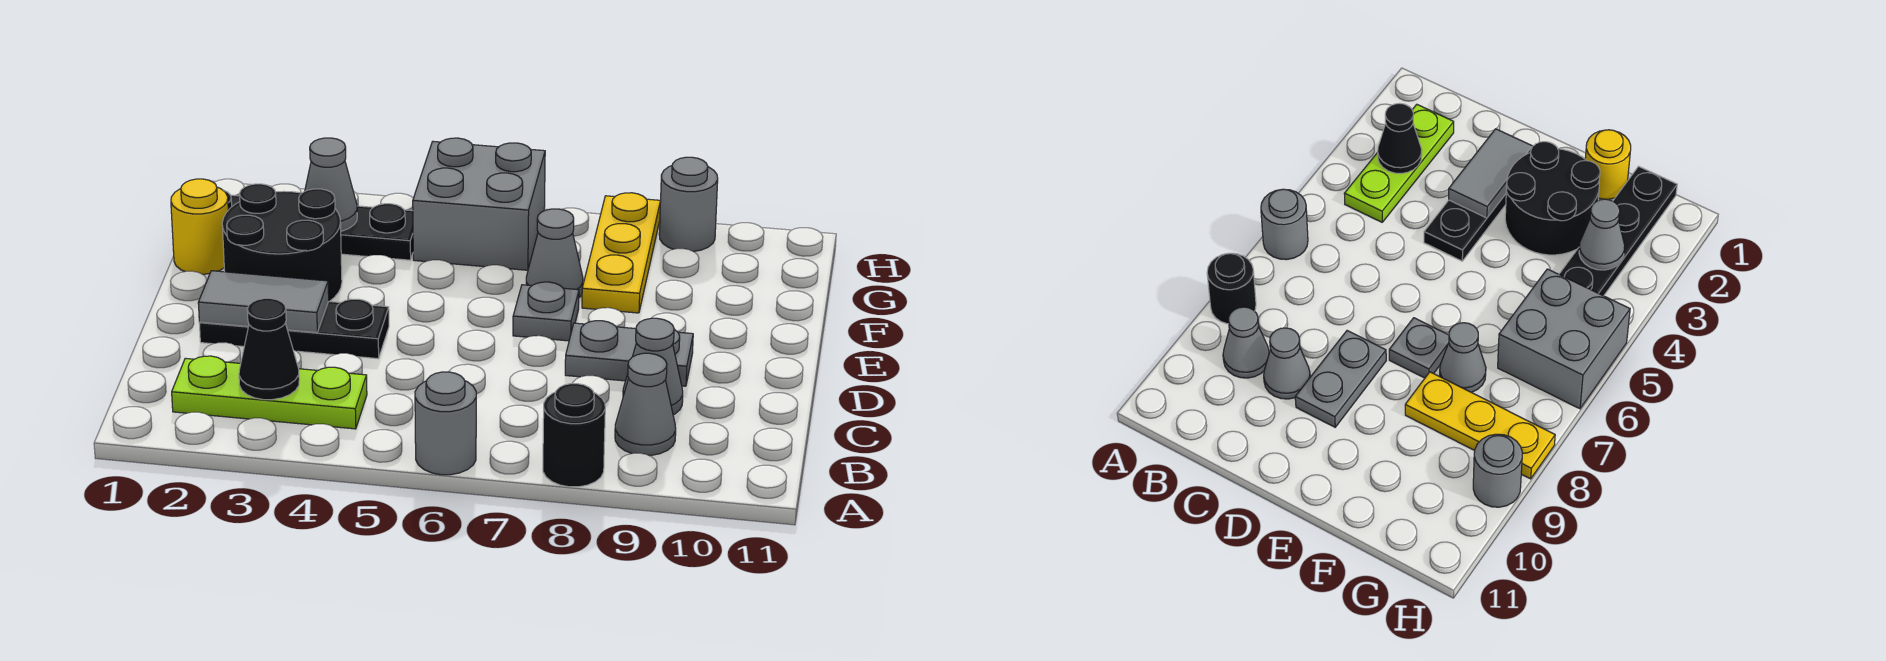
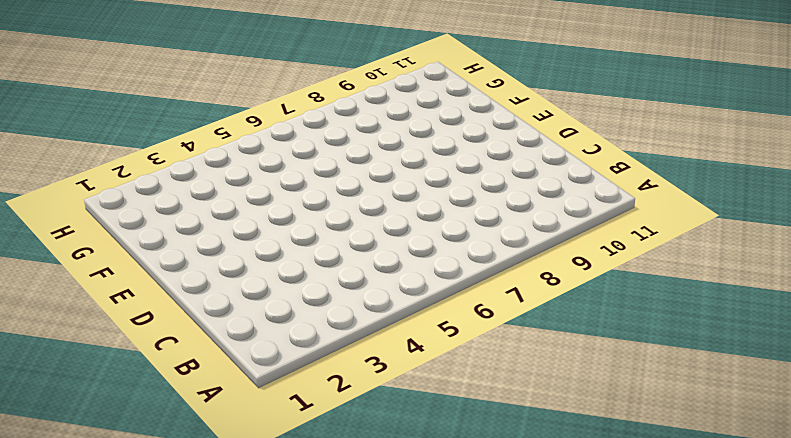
none -> grey 1x1 round brick [415,372,476,475]
none -> black 1x1 round brick [543,384,605,487]
none -> lime 1x3 plate [172,356,367,429]

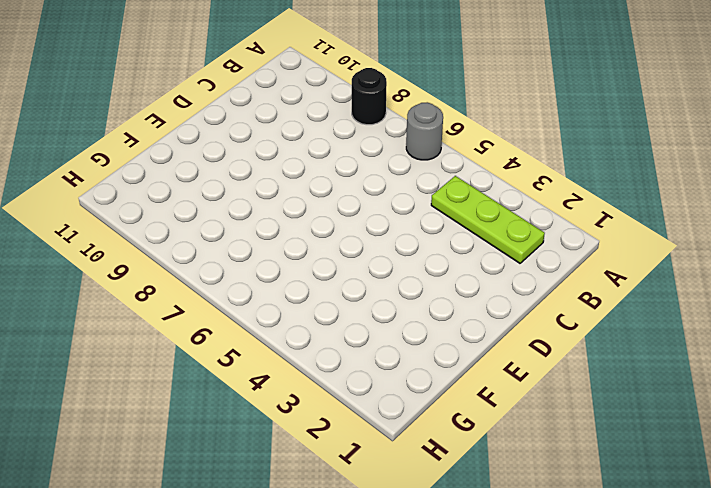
none -> grey 1x1 cone [615,353,676,455]
none -> grey 1x1 cone [623,318,683,415]
none -> black 1x3 plate [199,299,389,359]

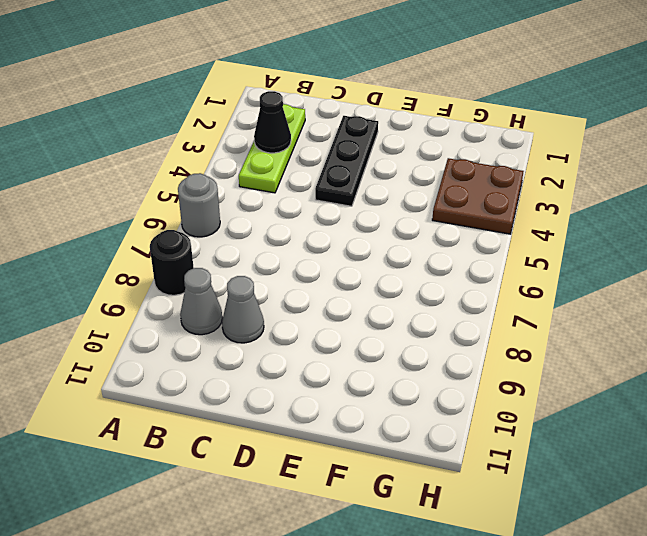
brown 2x2 plate [432,158,524,234] -> black 1x4 plate [223,190,413,260]
none -> grey 1x2 plate [565,321,693,386]
none -> black 2x2 round brick [222,184,342,302]
none -> grey 1x1 plate [513,282,579,341]

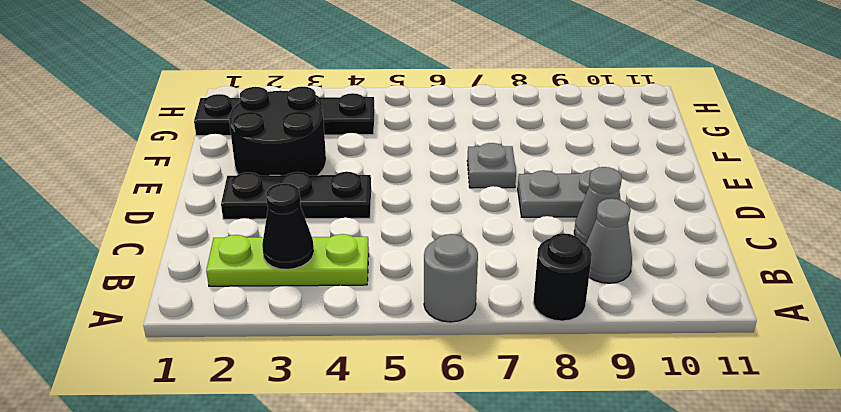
none -> yellow 1x1 round brick [171,179,228,274]
none -> grey 1x1 cone [526,209,583,298]
none -> yellow 1x3 plate [582,193,661,313]

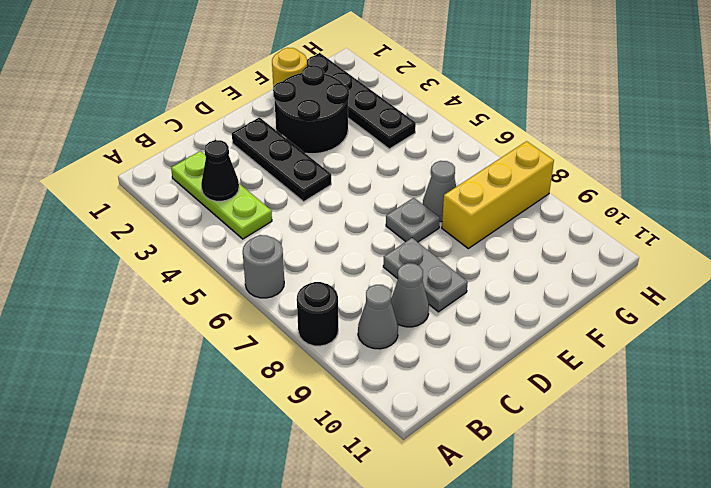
yellow 1x3 brick [442,141,554,249] -> yellow 1x3 plate [582,193,661,313]
none -> grey 2x2 brick [413,138,545,270]
none -> grey 1x1 round brick [659,157,718,252]
none -> grey 1x2 tile [198,271,329,333]

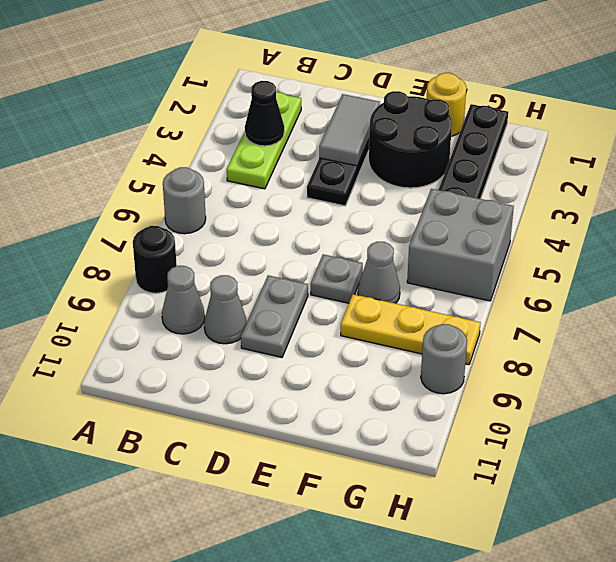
none -> grey 1x1 cone [305,138,357,231]

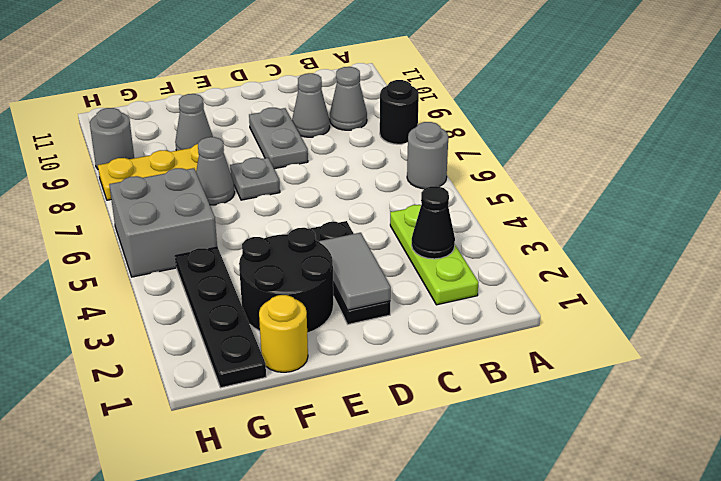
grey 1x1 cone [175,94,213,151] -> grey 1x1 cone moved to [305,138,357,231]

